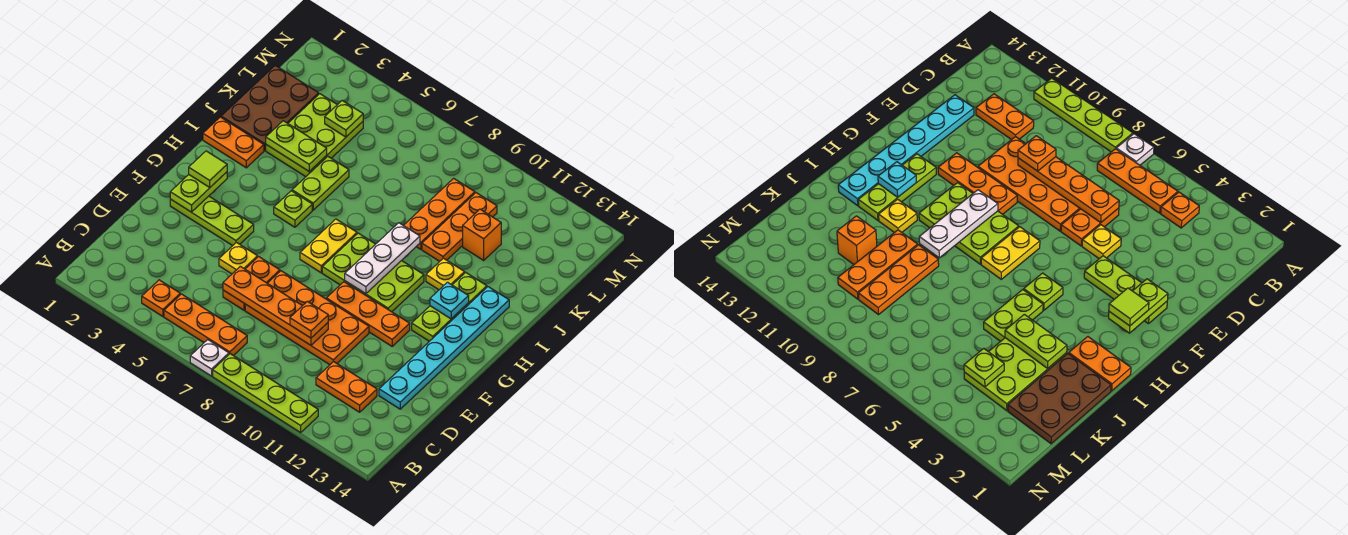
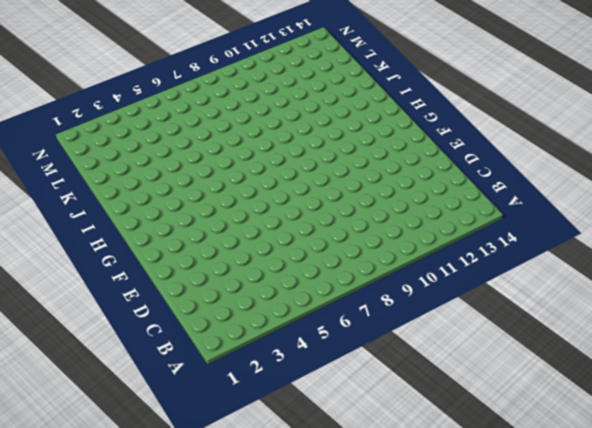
none -> white 1x1 plate [190,340,229,376]
none -> lime 1x4 plate [213,354,318,432]
none -> orange 1x1 plate [142,280,180,316]
none -> orange 1x3 plate [164,294,247,356]

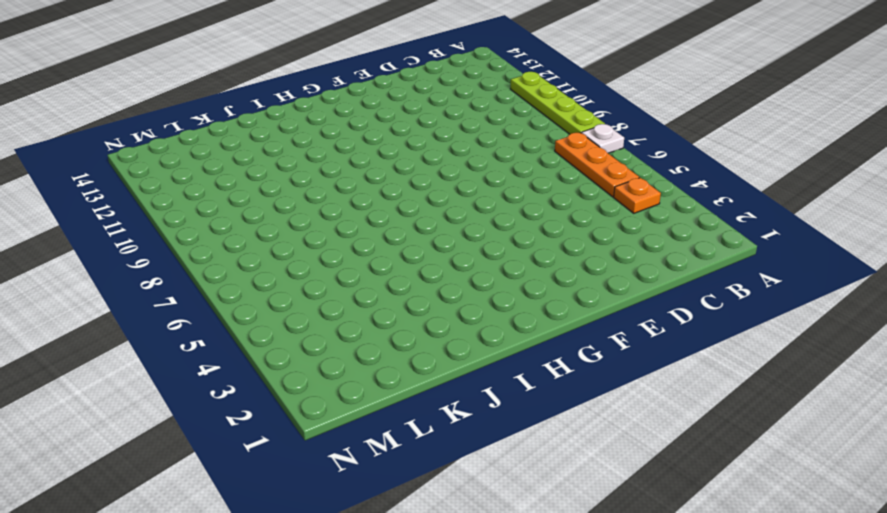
none -> orange 1x2 plate [316,362,377,412]
none -> orange 1x2 plate [223,257,280,310]
none -> orange 2x4 plate [245,271,369,365]
none -> cyan 1x6 plate [379,287,509,409]

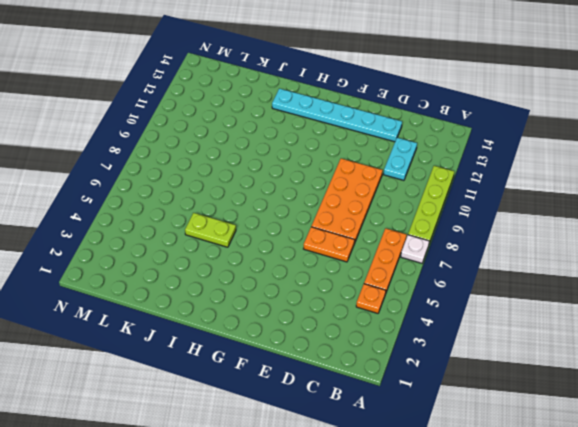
cyan 1x2 plate [384,138,417,180] -> orange 1x2 plate [316,362,377,412]
none -> yellow 1x1 plate [219,242,258,274]
none -> lime 1x3 plate [170,196,254,246]
none -> orange 1x3 plate [326,282,410,346]
none -> yellow 1x2 plate [300,219,357,273]

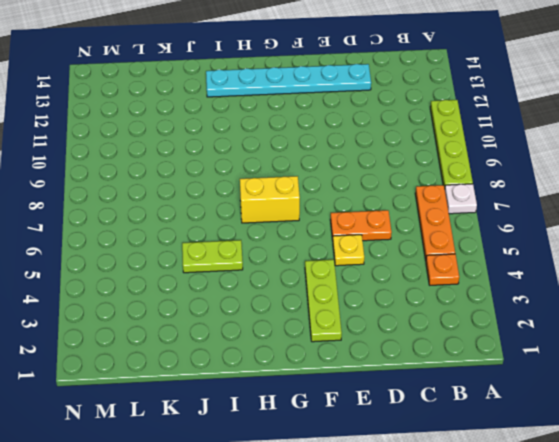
yellow 1x2 brick [240,176,300,223] -> yellow 1x2 plate [300,219,357,273]
none -> orange 1x2 plate [316,362,377,412]
none -> orange 2x4 plate [245,271,369,365]
none -> orange 1x3 plate [326,282,410,346]
none -> lime 2x3 plate [322,233,424,312]

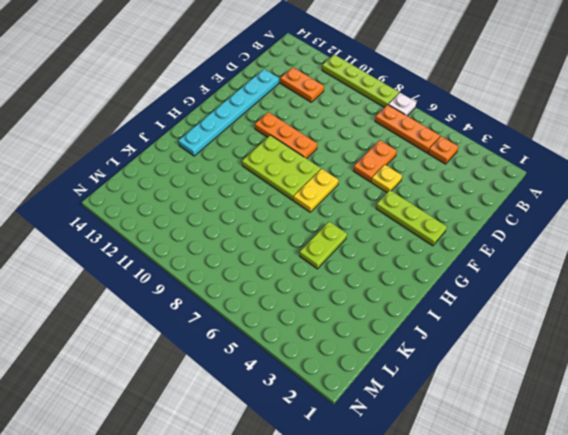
none -> orange 2x4 plate [245,271,369,365]
none -> lime 1x3 plate [412,272,487,341]
none -> lime 1x1 plate [274,191,312,227]
none -> orange 1x2 plate [203,117,264,168]

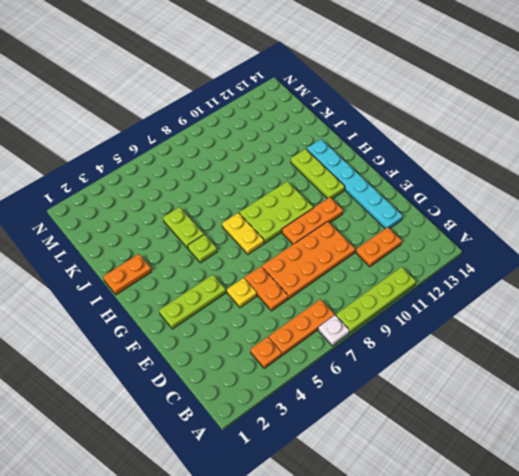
none -> yellow 1x1 plate [426,258,465,290]
none -> brown 2x3 plate [221,65,319,150]
none -> lime 2x3 plate [266,94,363,177]
none -> orange 1x3 plate [404,178,475,249]

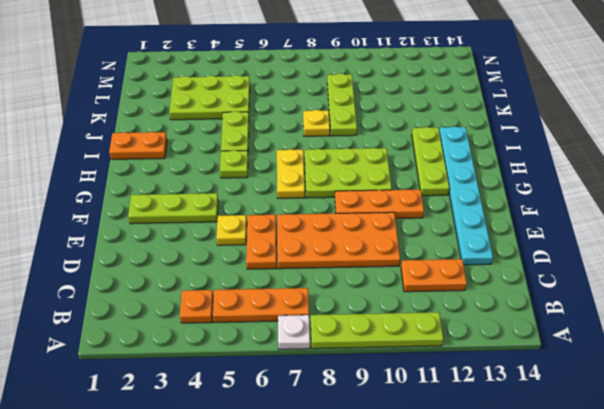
yellow 1x1 plate [303,110,330,136] -> yellow 1x1 plate moved to [426,258,465,290]
lime 1x3 plate [327,74,357,136] -> orange 1x3 plate [404,178,475,249]
lime 2x3 plate [169,75,250,120] -> lime 2x3 plate turned to [266,94,363,177]
none -> brown 2x3 plate [221,65,319,150]
none -> orange 1x3 plate [422,193,497,261]
none -> orange 1x1 brick [463,209,501,260]
none -> orange 1x4 plate [223,266,328,345]

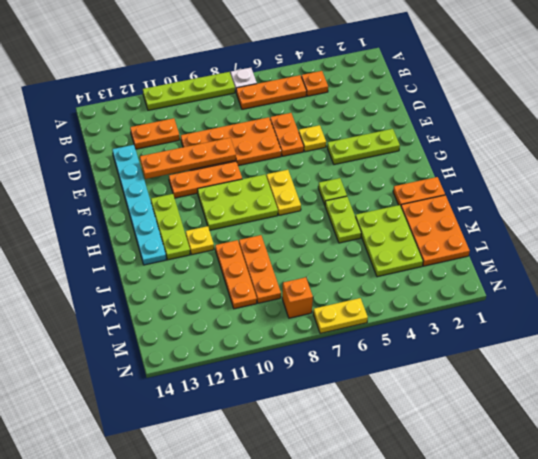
orange 1x4 plate [140,138,236,179] -> orange 1x4 plate moved to [223,266,328,345]
orange 2x3 plate [401,195,470,266] -> brown 2x3 plate [221,65,319,150]
orange 1x1 brick [282,277,313,318] -> orange 1x1 brick moved to [463,209,501,260]
yellow 1x2 plate [313,298,368,333] -> none
none -> lime 1x2 plate [170,172,227,212]
none -> white 1x3 plate [345,223,420,294]
none -> cyan 1x1 plate [430,282,469,319]
none -> lime 1x2 plate [266,121,327,172]

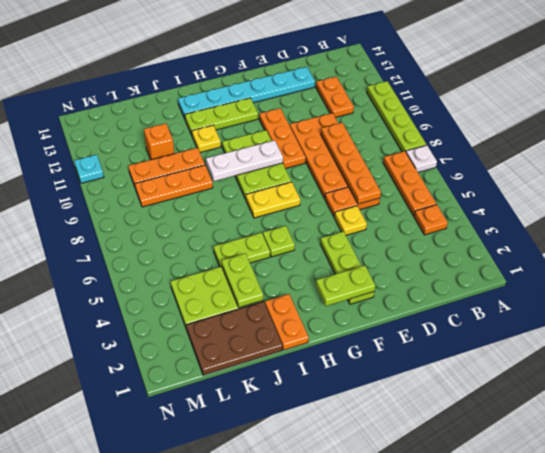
cyan 1x1 plate [74,155,104,183] -> cyan 1x1 plate moved to [430,282,469,319]
none -> lime 1x1 plate [325,101,363,137]
none -> orange 1x1 plate [290,301,328,338]
none -> lime 1x1 tile [189,151,227,187]

